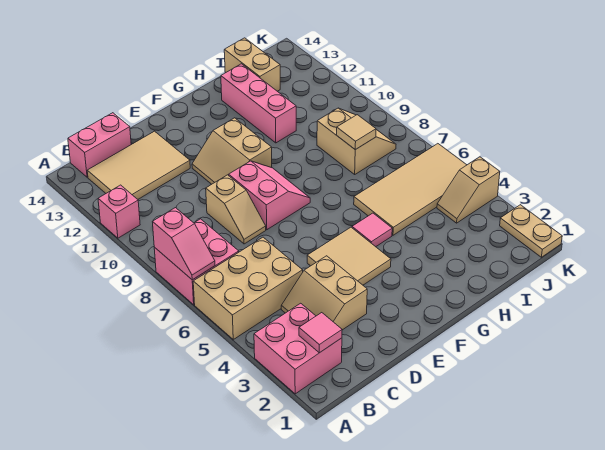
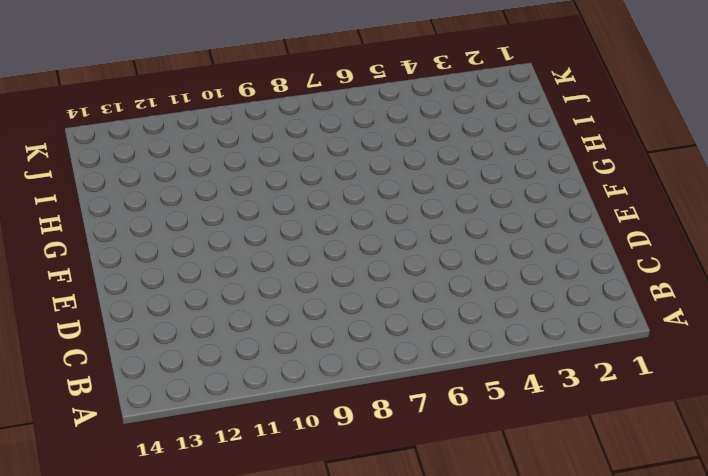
none -> pink 2x2 brick [254,303,342,394]
none -> tan 2x3 brick [193,237,303,339]
none -> pink 2x2 brick [154,219,239,305]

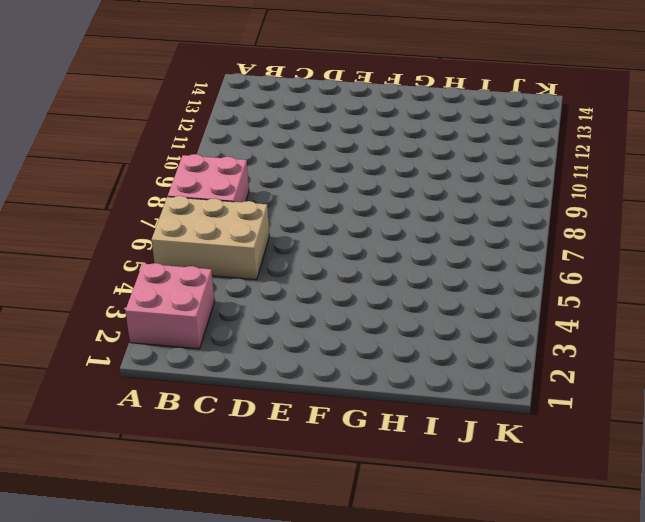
none -> pink 1x1 brick [98,185,140,238]
none -> tan 2x3 tile [87,131,190,199]
none -> pink 1x2 brick [68,113,131,177]

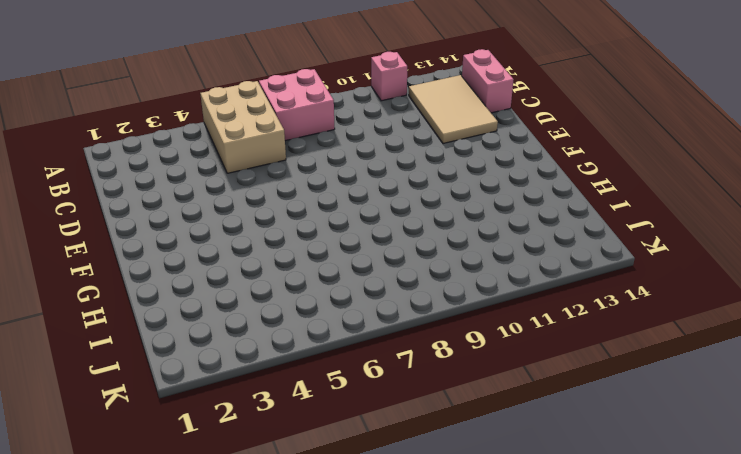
none -> pink 2x2 brick [254,303,342,394]
none -> tan 2x2 slope [281,256,367,330]
none -> tan 1x2 slope [206,175,266,244]

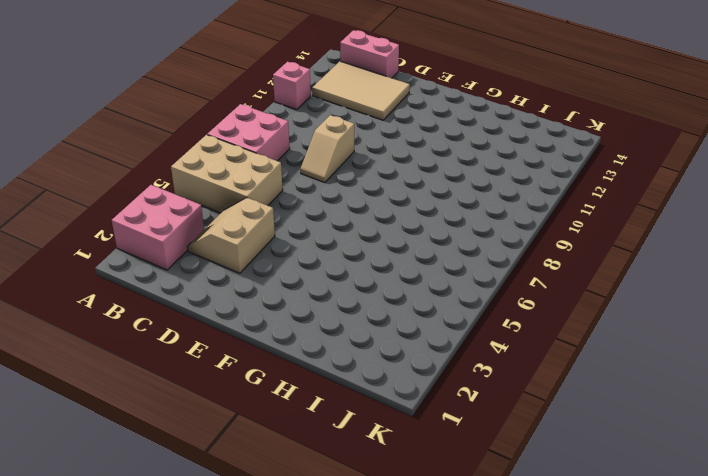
none -> tan 2x2 tile [307,227,391,285]
none -> pink 2x2 slope [229,161,310,230]
none -> tan 2x2 slope [192,118,272,184]

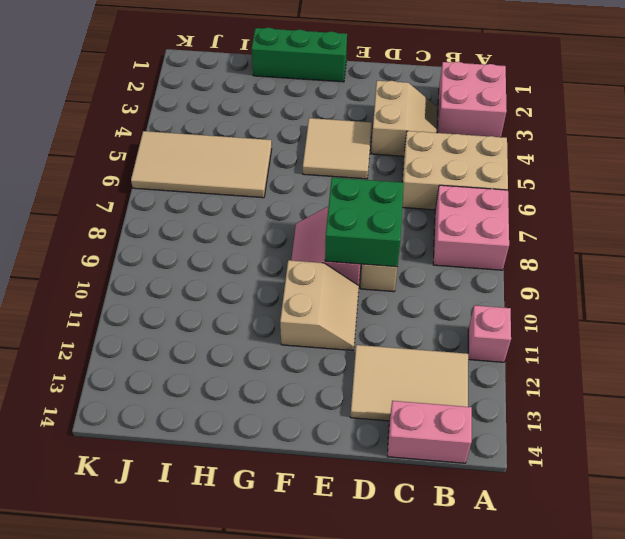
green 2x2 brick [325,177,404,267] -> none
green 1x3 brick [252,28,347,82] -> none
none -> pink 1x1 tile [352,213,392,247]
none -> pink 1x3 brick [221,64,296,143]
none -> tan 2x2 slope [317,108,396,174]

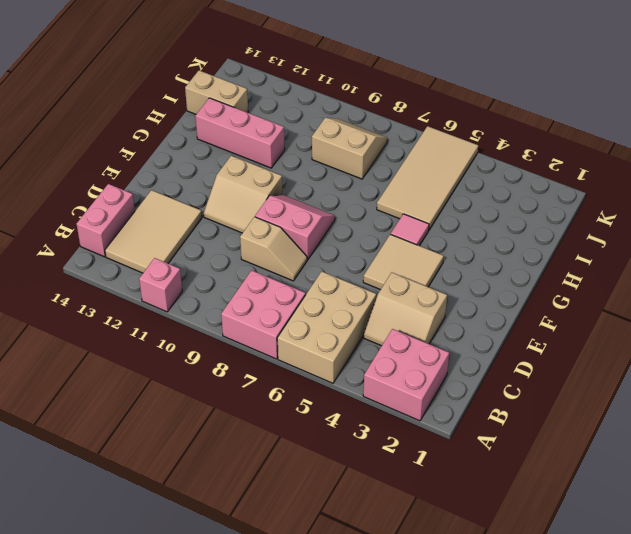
none -> tan 1x2 slope [437,157,500,223]
none -> tan 1x2 plate [500,205,562,257]
none -> pink 1x2 slope [153,208,215,280]

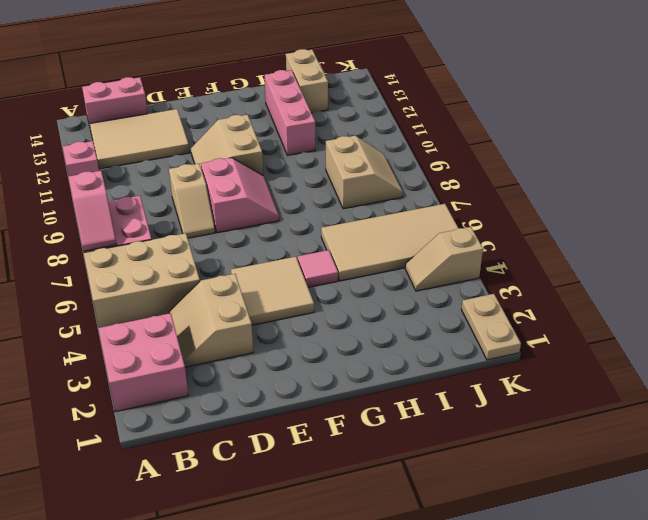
none -> pink 1x1 tile [299,313,342,353]
none -> tan 1x1 tile [337,115,376,150]

